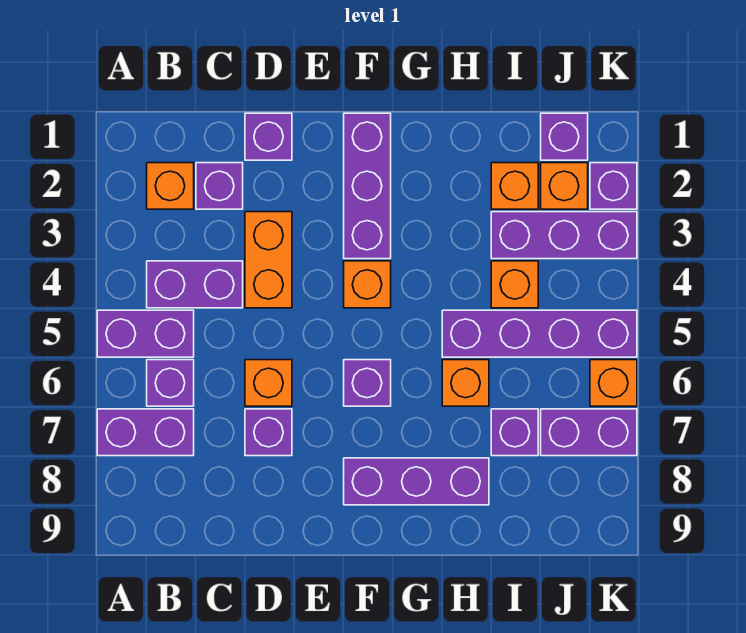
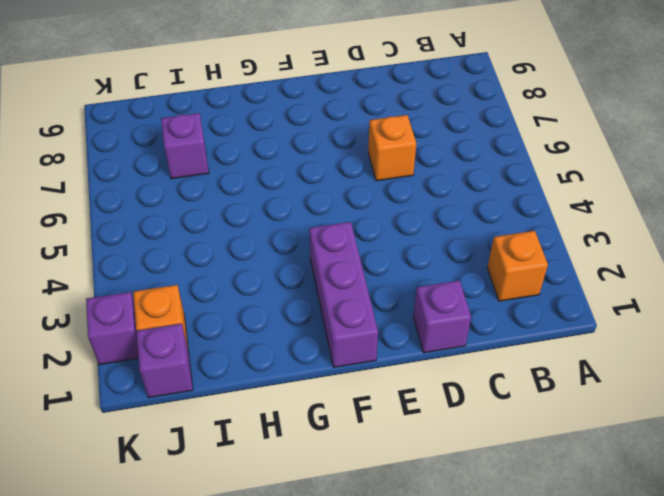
none -> purple 1x2 brick [97,310,194,357]
none -> purple 1x2 brick [97,409,194,456]
none -> purple 1x2 brick [147,261,243,308]

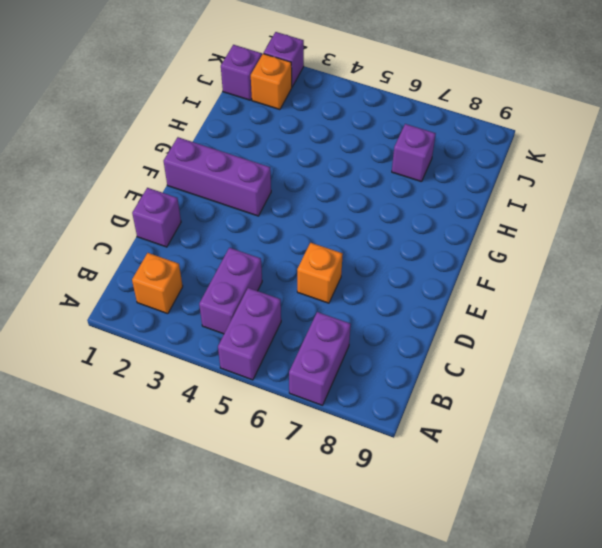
none -> purple 1x1 brick [147,360,194,406]
none -> purple 1x1 brick [196,163,243,209]
none -> orange 1x2 brick [245,212,292,308]

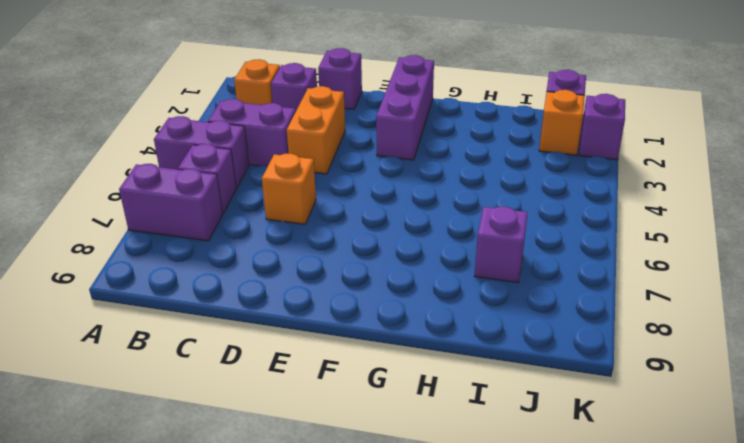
none -> purple 1x1 brick [245,409,292,456]
none -> orange 1x1 brick [344,261,391,308]
none -> purple 1x1 brick [344,360,391,406]

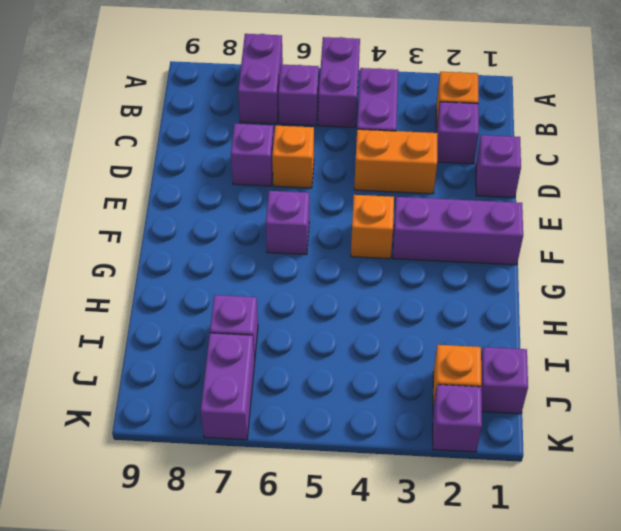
none -> purple 1x3 brick [344,458,489,505]
none -> purple 1x4 brick [442,310,637,357]
none -> orange 1x1 brick [442,360,489,406]

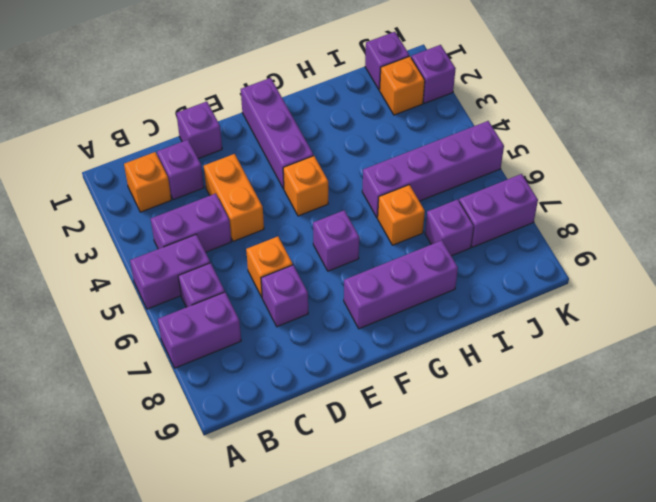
none -> orange 1x1 brick [491,163,538,209]
none -> purple 1x3 brick [491,212,637,259]
none -> orange 1x1 brick [491,261,538,308]

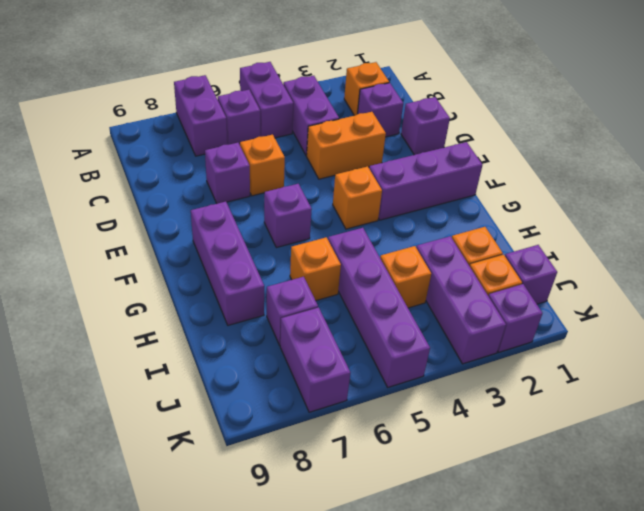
none -> orange 1x1 brick [590,360,637,406]

